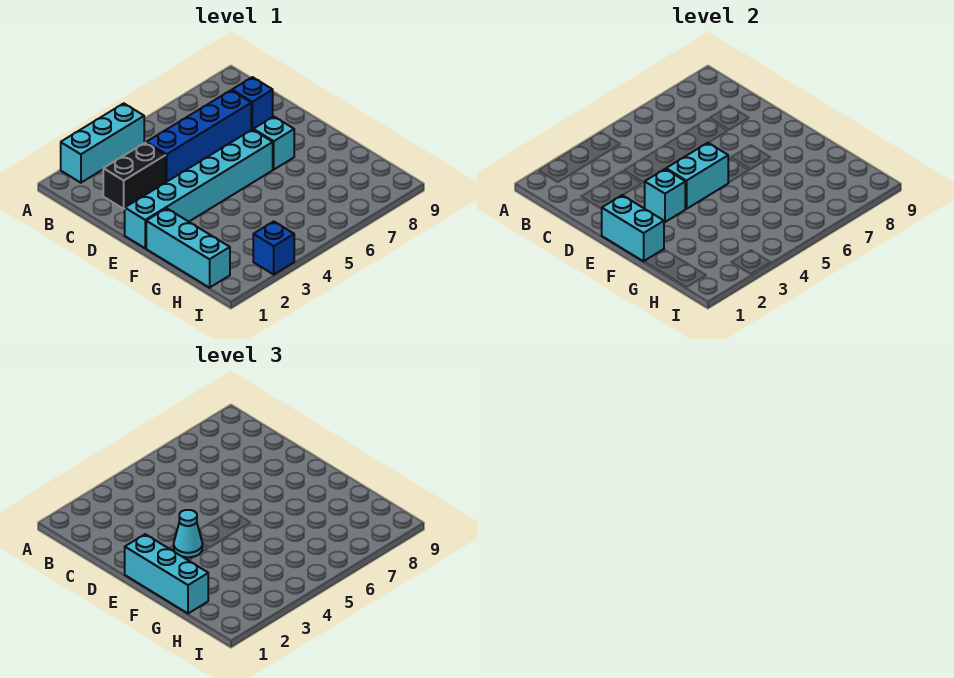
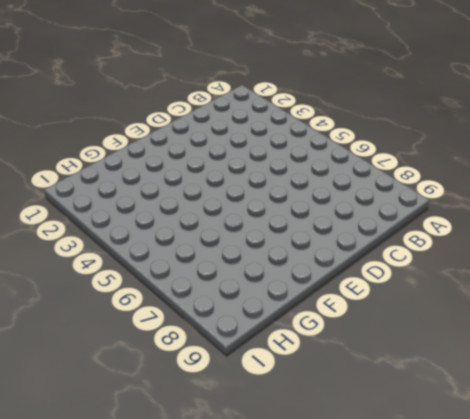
none -> cyan 1x3 brick [61,103,144,183]
none -> black 1x2 brick [103,143,166,209]
none -> blue 1x4 brick [146,90,251,182]

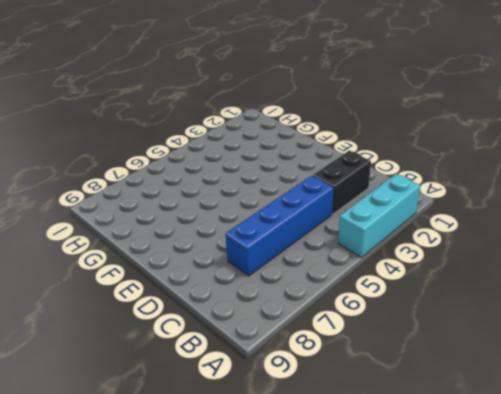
none -> blue 1x1 brick [232,77,273,130]
none -> cyan 1x6 brick [125,130,273,248]
none -> cyan 1x1 brick [253,117,294,169]

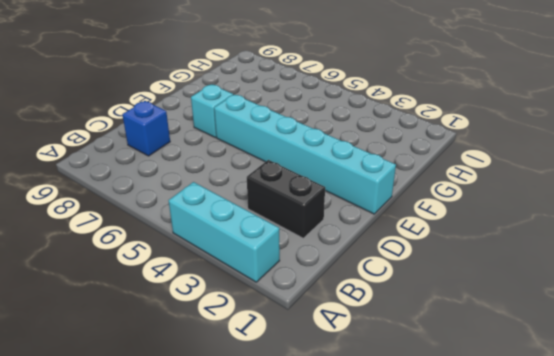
none -> blue 1x4 brick [146,90,251,182]
none -> cyan 1x3 brick [146,208,230,288]
none -> blue 1x1 brick [253,221,294,274]

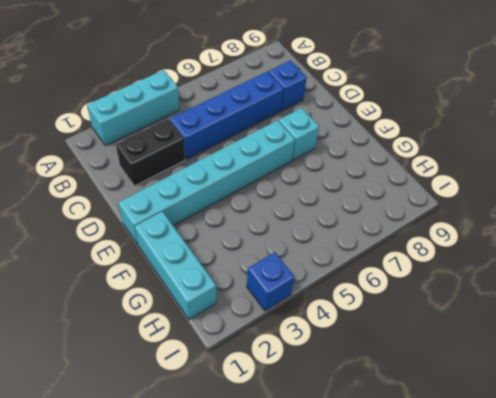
none -> cyan 1x2 brick [602,195,664,261]
none -> cyan 1x1 brick [645,169,685,222]
none -> cyan 1x2 brick [666,143,728,209]

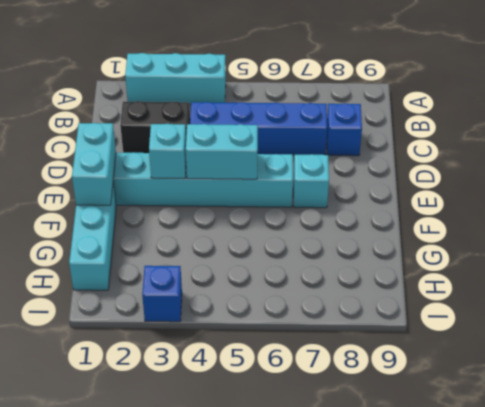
none -> cyan 1x3 brick [125,534,208,613]
none -> cyan 1x1 cone [174,510,202,557]

